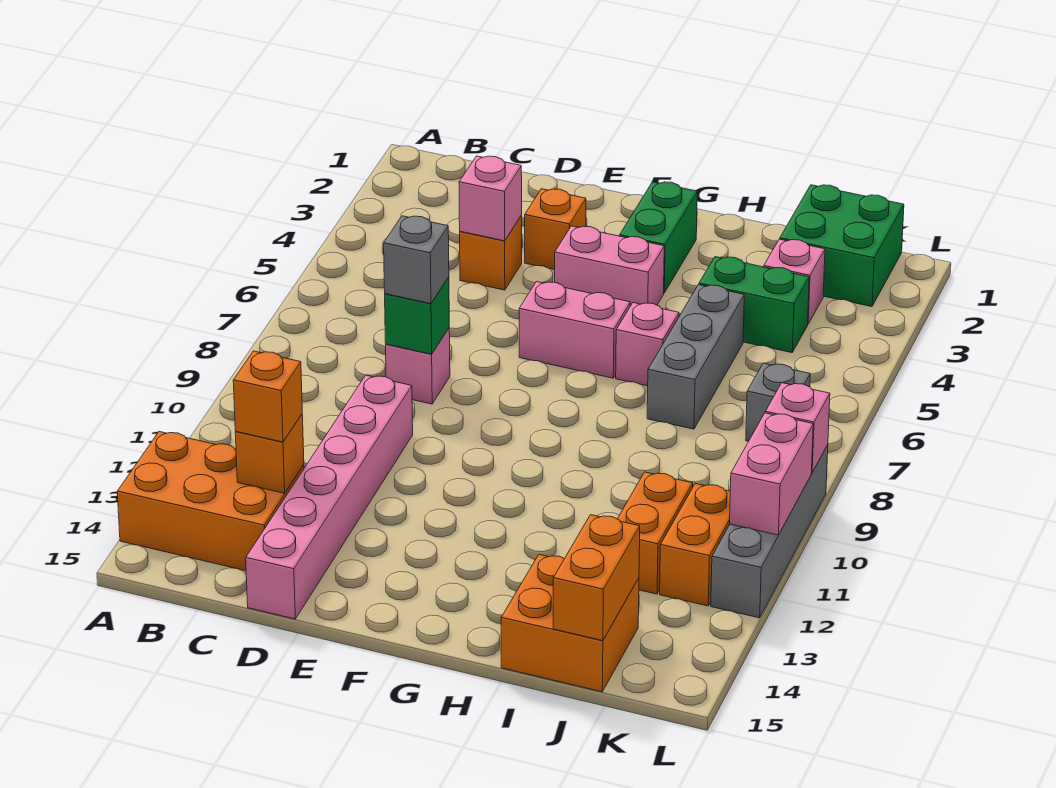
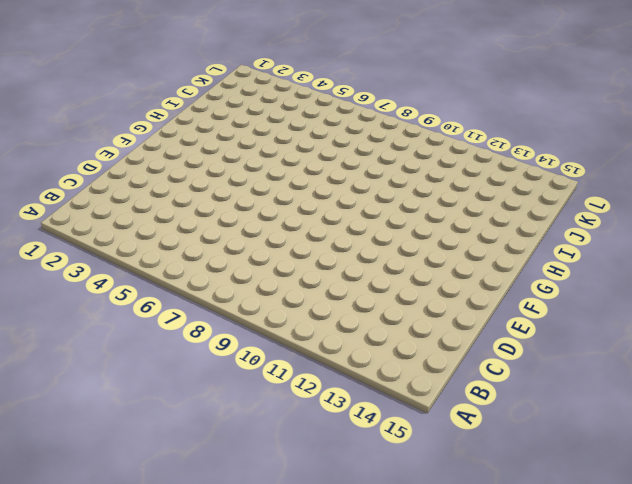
none -> orange 2x3 brick [117,432,304,571]
none -> orange 1x1 brick [460,216,522,290]
none -> pink 1x1 brick [386,328,450,404]

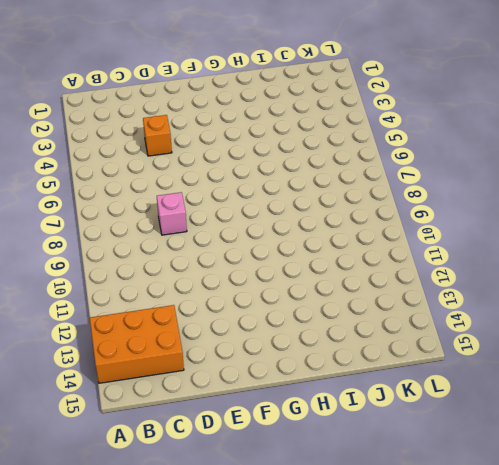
none -> pink 1x6 brick [246,375,413,619]
none -> orange 1x1 brick [525,189,586,270]
none -> pink 1x2 brick [555,226,664,306]

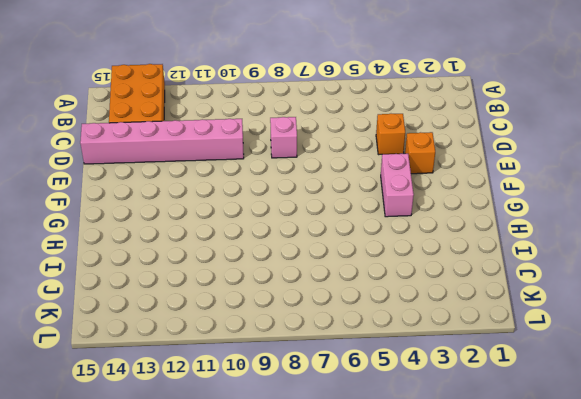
none -> pink 1x2 brick [519,282,630,378]
none -> green 1x2 brick [620,182,697,293]
none -> pink 1x1 brick [616,303,679,386]

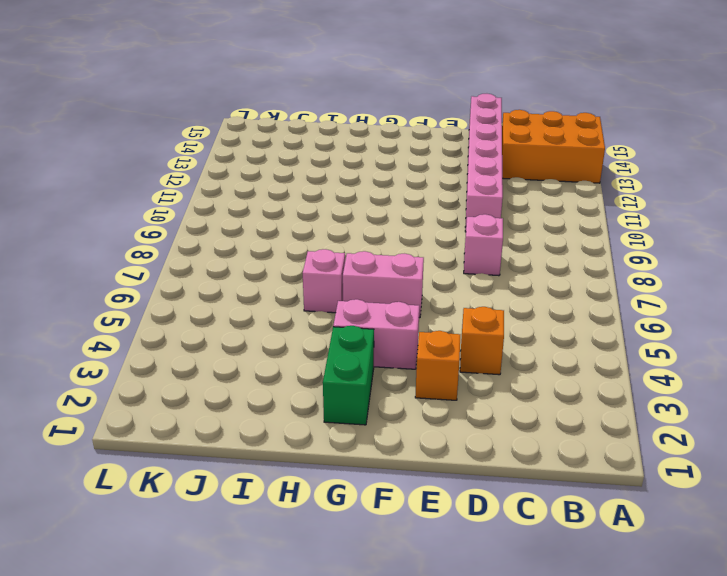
none -> green 1x2 brick [699,257,809,353]
none -> grey 1x3 brick [647,285,744,429]
none -> orange 2x2 brick [501,554,639,692]

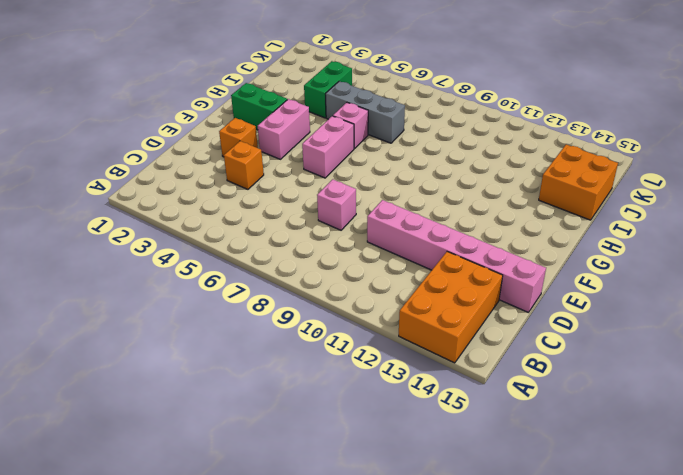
none -> green 2x2 brick [780,185,904,307]
none -> pink 1x1 brick [764,239,825,324]
none -> orange 1x2 brick [618,472,693,594]

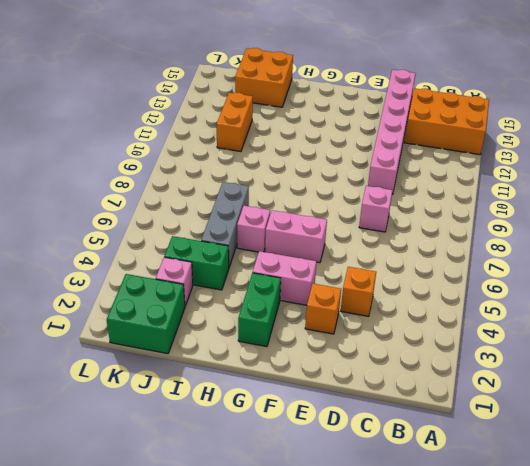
none -> grey 1x1 brick [746,363,810,441]
none -> orange 1x2 brick [660,483,730,606]
none -> grey 1x4 brick [711,445,828,618]

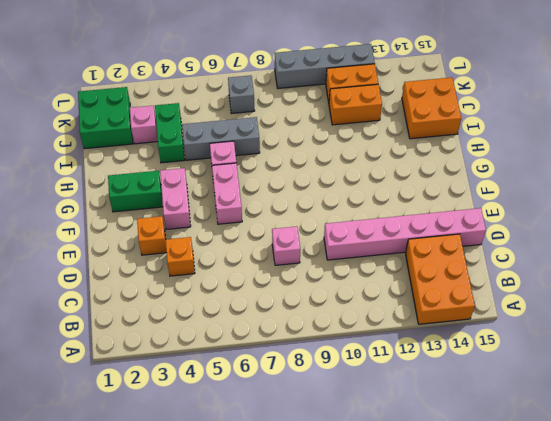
none -> orange 1x1 brick [235,415,304,493]
none -> pink 1x1 brick [459,156,522,241]
none -> green 1x1 brick [385,277,449,354]

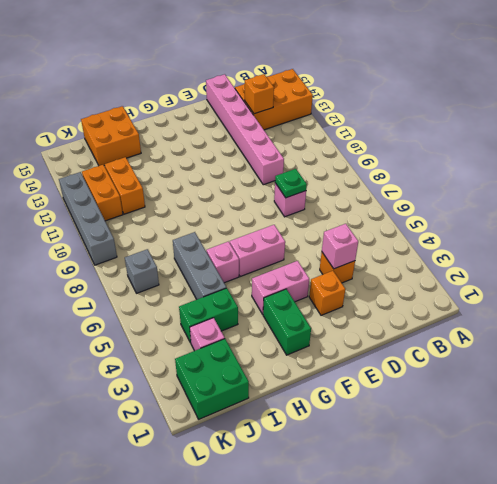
green 1x1 plate [275,169,307,198] -> green 1x1 brick [385,277,449,354]
none -> orange 1x2 brick [553,515,640,641]
none -> pink 1x1 brick [765,383,830,472]
none -> pink 1x2 brick [730,413,813,535]

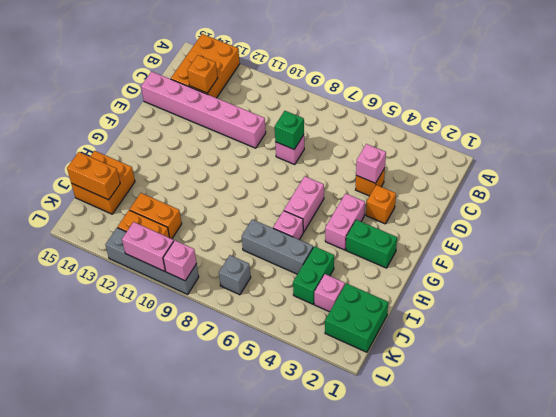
none -> orange 1x1 brick [233,351,302,442]
none -> grey 1x1 brick [384,216,449,304]

